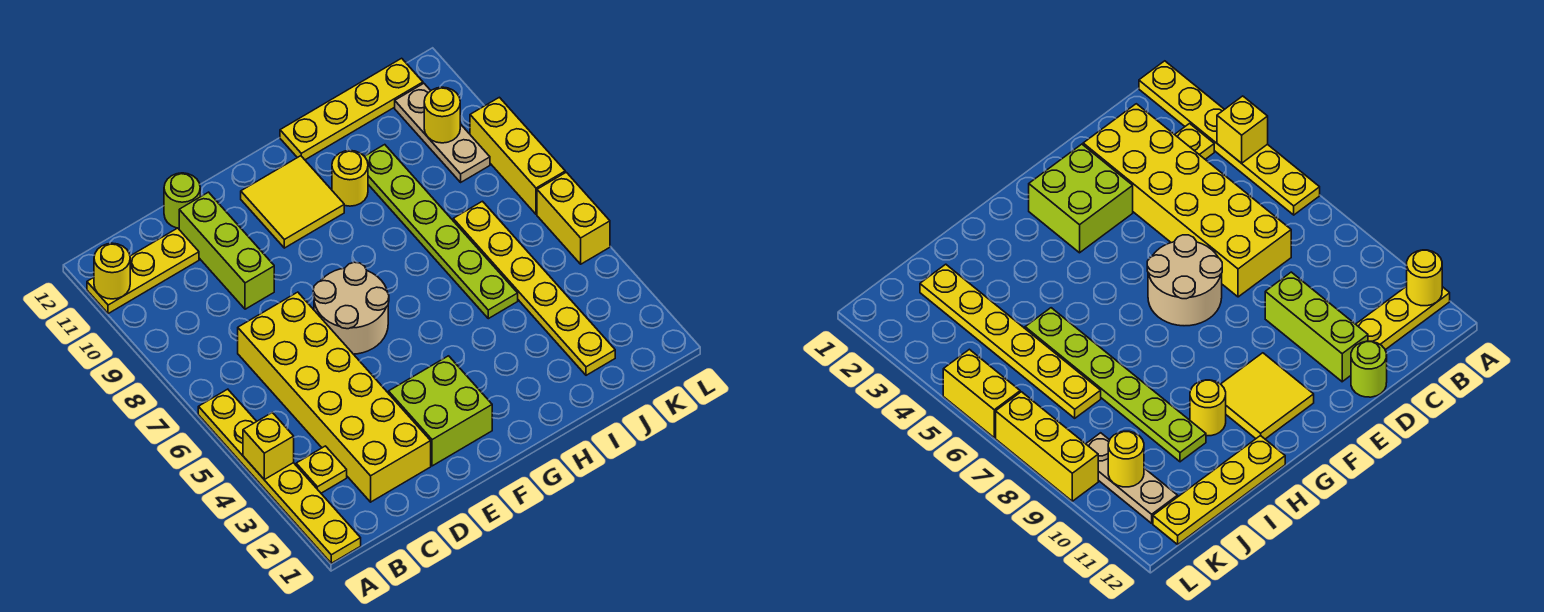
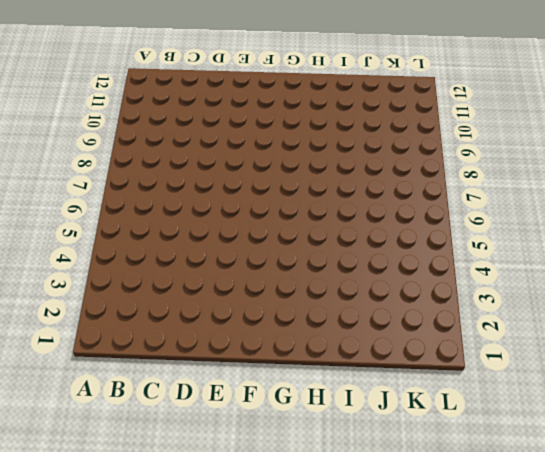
none -> yellow 1x6 plate [198,389,361,563]
none -> yellow 1x3 plate [87,228,199,314]
none -> yellow 1x1 plate [296,446,347,493]

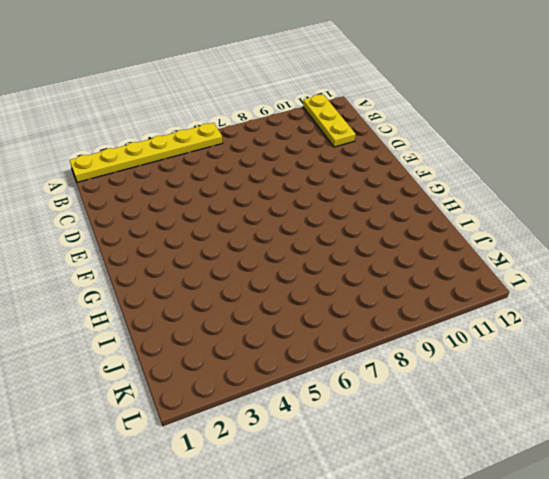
none -> yellow 1x1 plate [296,446,347,493]
none -> yellow 2x6 brick [238,292,431,502]
none -> lime 1x3 brick [179,192,274,309]

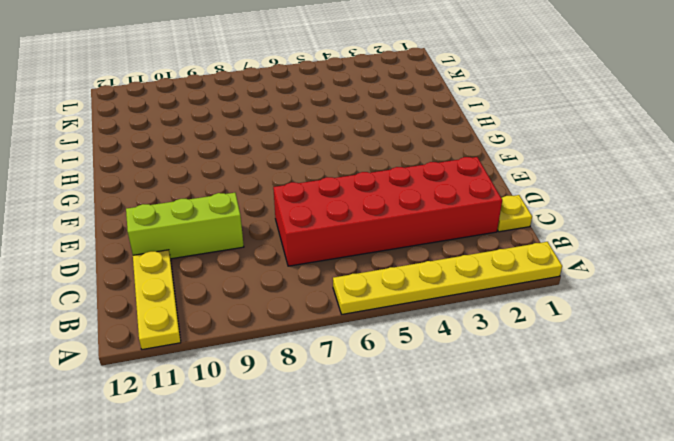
yellow 1x1 plate [497,195,532,232] -> yellow 1x1 plate moved to [296,446,347,493]
red 2x6 brick [273,157,502,266] -> yellow 2x6 brick [238,292,431,502]
none -> lime 1x1 round brick [164,173,200,228]
none -> lime 2x2 brick [389,356,492,466]
none -> tan 2x2 round brick [313,262,389,354]

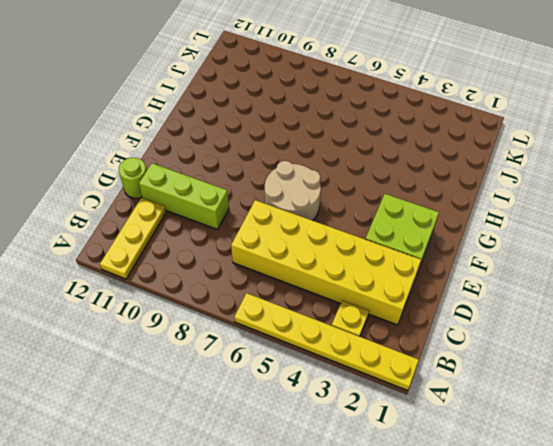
none -> yellow 2x2 tile [241,156,344,248]
none -> yellow 1x1 round brick [332,151,368,206]
none -> yellow 1x4 plate [280,58,423,160]

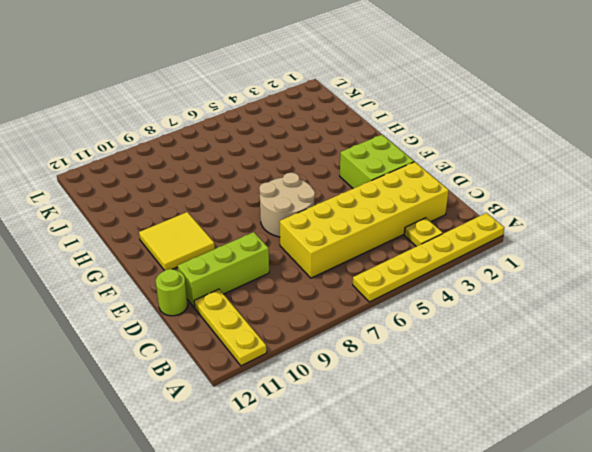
none -> yellow 1x1 round brick [332,151,368,206]
none -> yellow 1x4 plate [280,58,423,160]
none -> lime 1x6 plate [365,145,518,319]

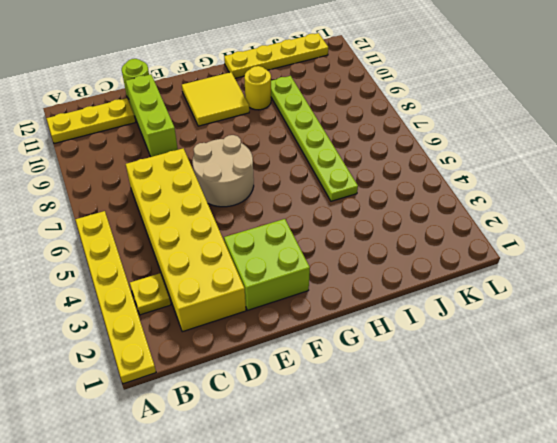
none -> yellow 1x6 plate [453,201,615,375]
none -> tan 1x3 plate [395,83,490,182]
none -> yellow 1x2 brick [537,172,610,264]

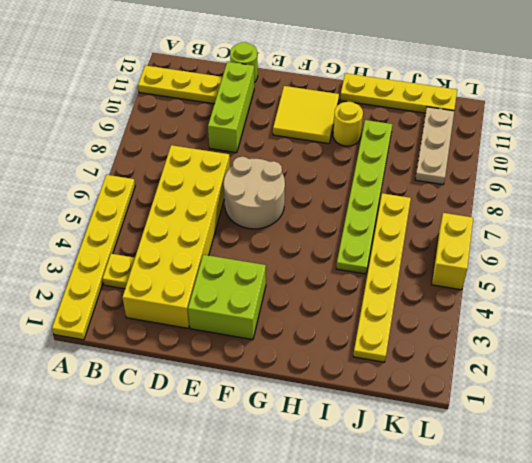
none -> yellow 1x3 brick [470,97,565,214]
none -> yellow 1x1 brick [243,412,294,480]
none -> yellow 1x1 round brick [94,243,130,299]

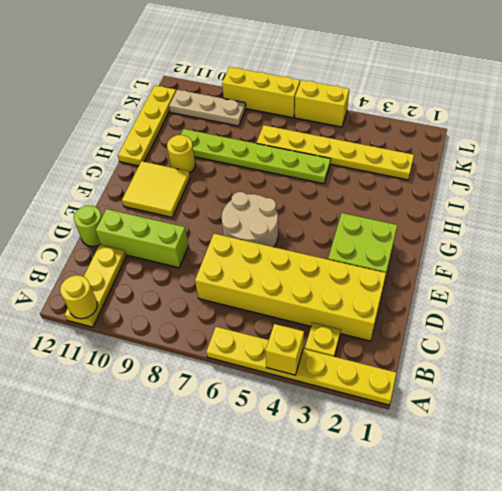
none -> yellow 1x1 round brick [424,87,460,143]

